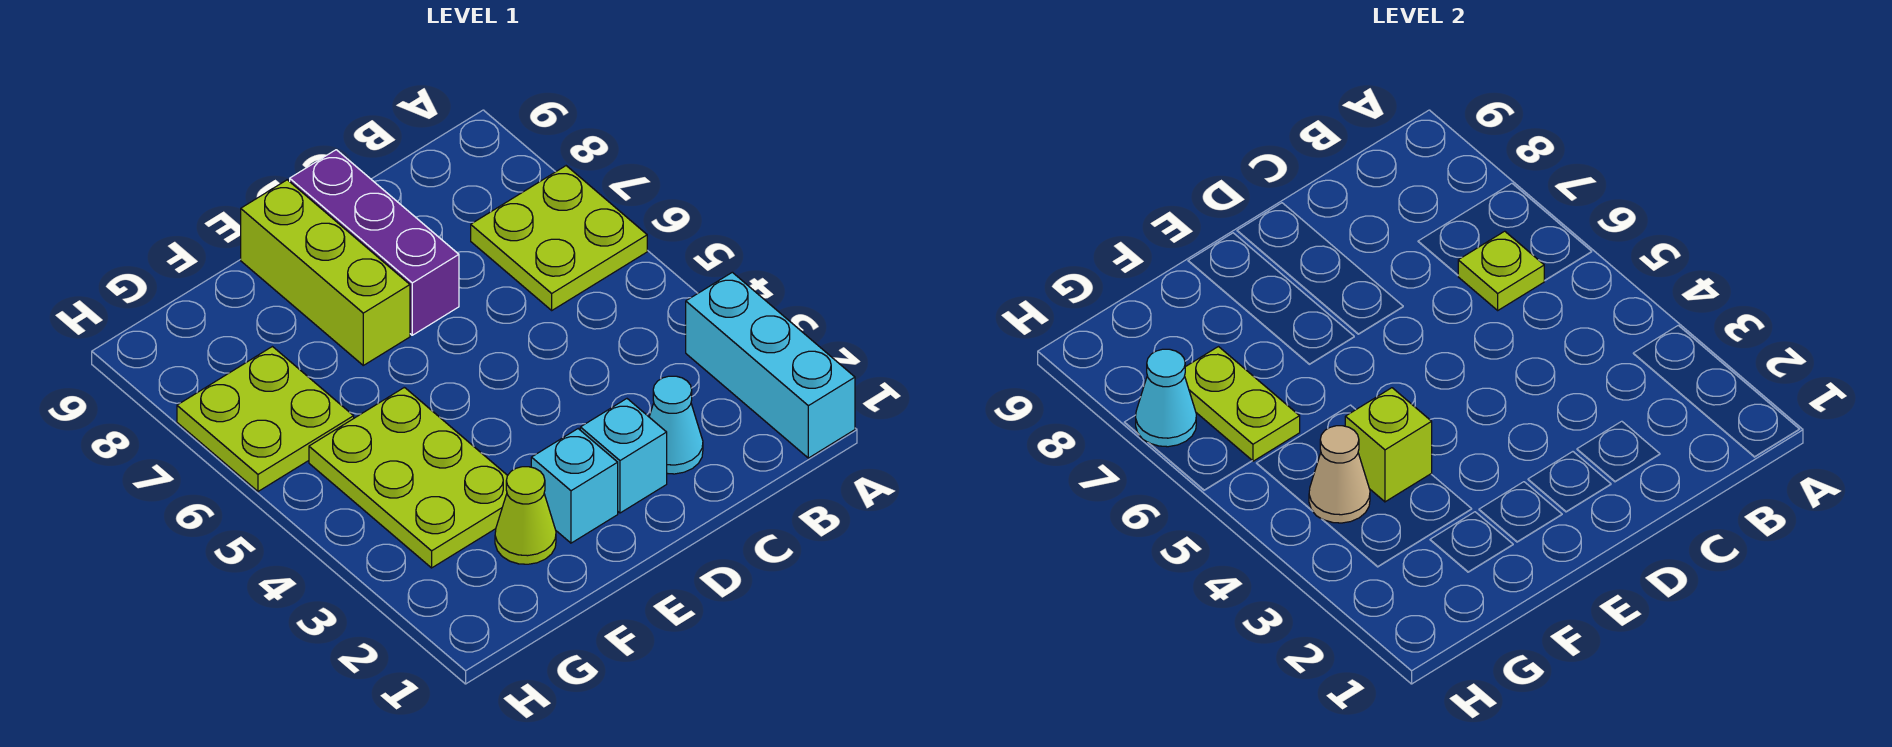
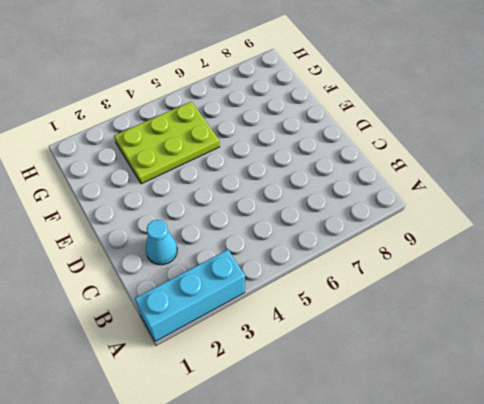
none -> lime 2x2 plate [471,166,647,310]
none -> cyan 1x1 brick [580,399,667,513]
none -> purple 1x3 brick [290,150,459,335]

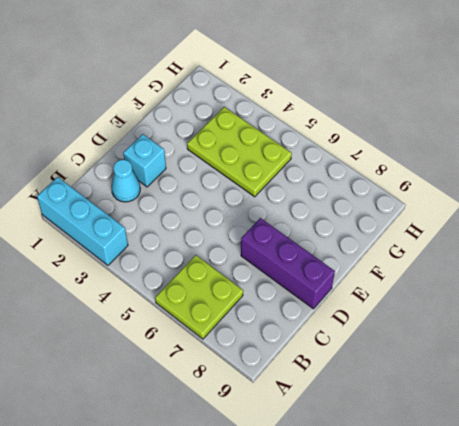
none -> cyan 1x1 brick [531,429,618,543]
none -> lime 1x3 brick [241,180,410,365]
none -> lime 1x1 cone [495,467,556,564]

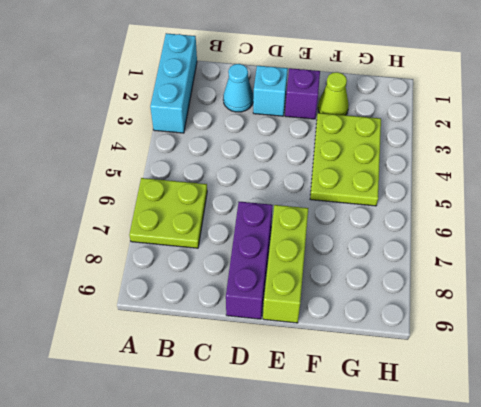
purple 1x1 brick [285,68,320,119] -> cyan 1x1 brick [531,429,618,543]
none -> lime 2x2 plate [177,347,354,491]
none -> lime 1x1 plate [1458,231,1544,310]
none -> lime 1x1 brick [1345,388,1432,502]

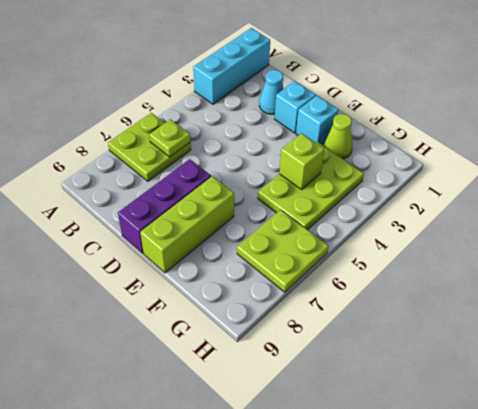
none -> tan 1x1 cone [1309,426,1370,523]
none -> lime 1x2 plate [1185,347,1300,461]
none -> cyan 1x1 cone [1136,349,1196,447]

